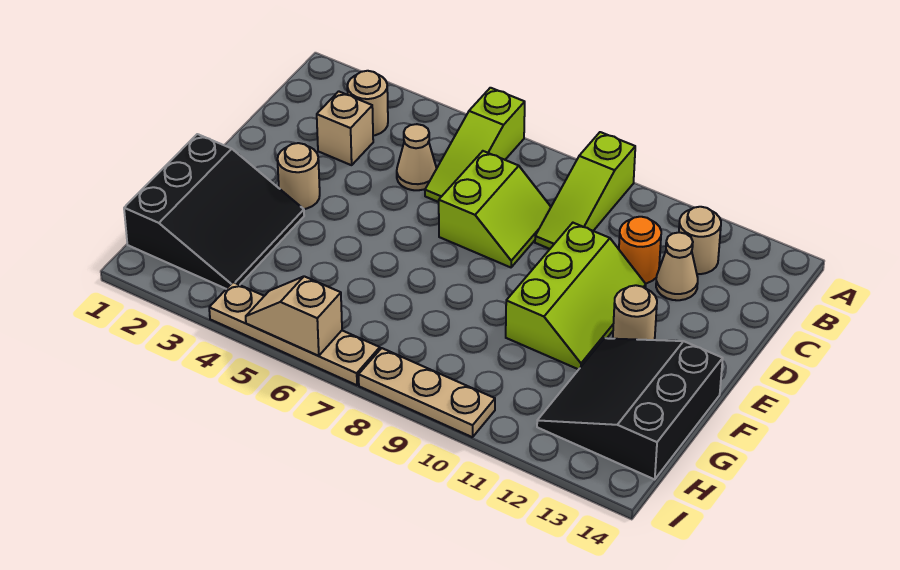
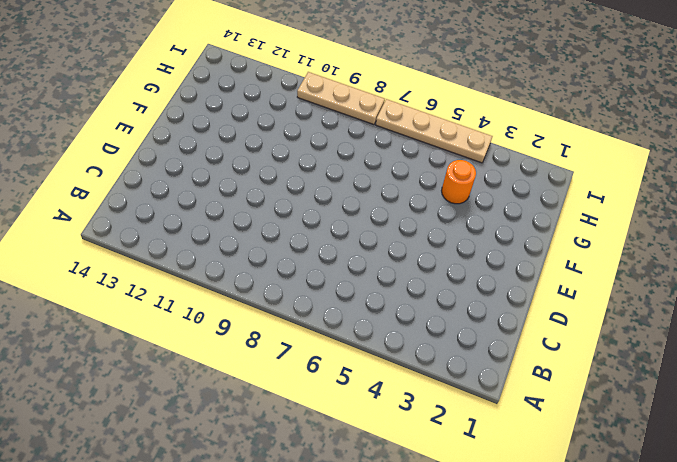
orange 1x1 round brick [442,160,476,204] -> orange 1x1 round brick moved to [619,217,661,283]
none -> lime 1x3 slope [425,88,525,202]
none -> lime 1x3 slope [535,132,635,249]
none -> tan 1x1 round brick [347,71,388,136]

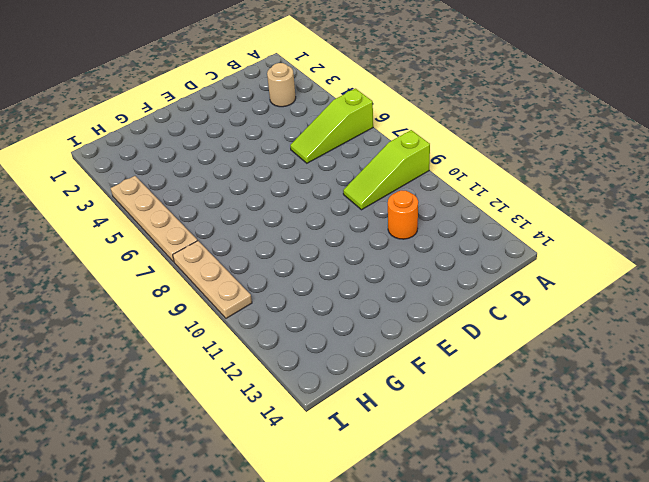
none -> tan 1x1 round brick [679,207,721,274]
none -> tan 1x1 brick [317,91,373,165]
none -> tan 1x1 cone [397,124,437,190]

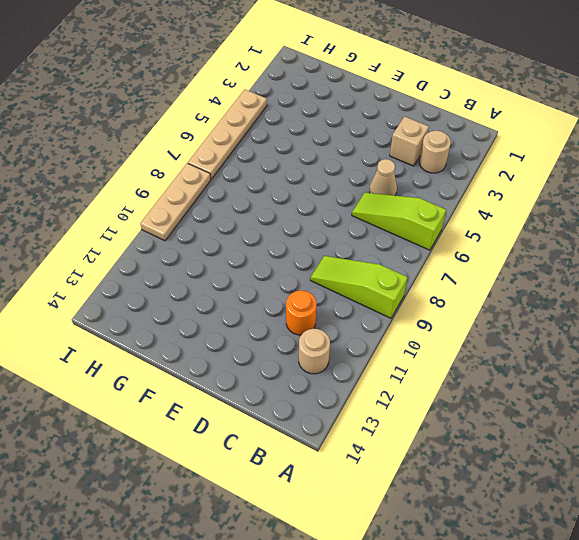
none -> lime 2x2 slope [439,151,551,267]
none -> tan 1x1 cone [656,232,698,300]
none -> lime 2x3 slope [506,223,646,369]

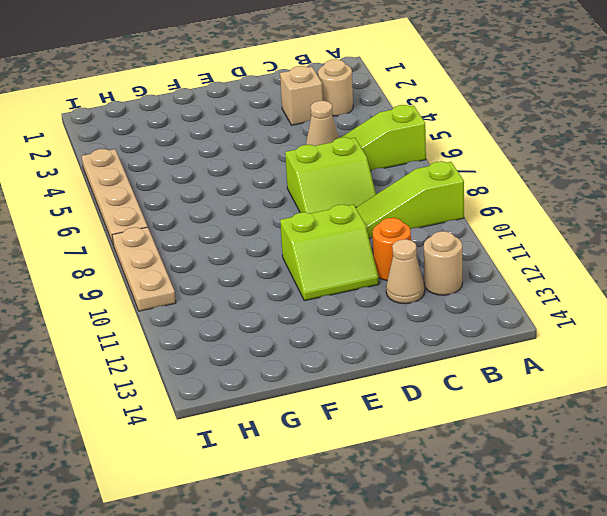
lime 2x2 slope [280,204,379,301] -> lime 2x3 slope [506,223,646,369]
none -> tan 1x1 round brick [277,143,320,209]
none -> tan 1x1 round brick [613,285,657,340]
none -> black 3x3 slope [124,134,304,289]

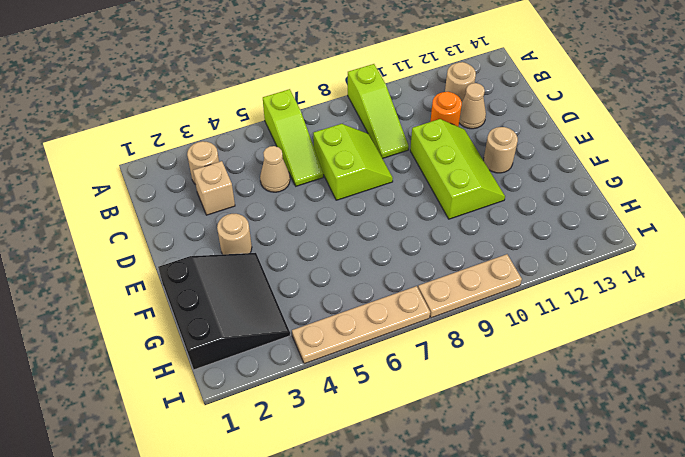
none -> black 3x3 slope [537,338,723,479]
none -> tan 1x2 slope [246,276,342,356]

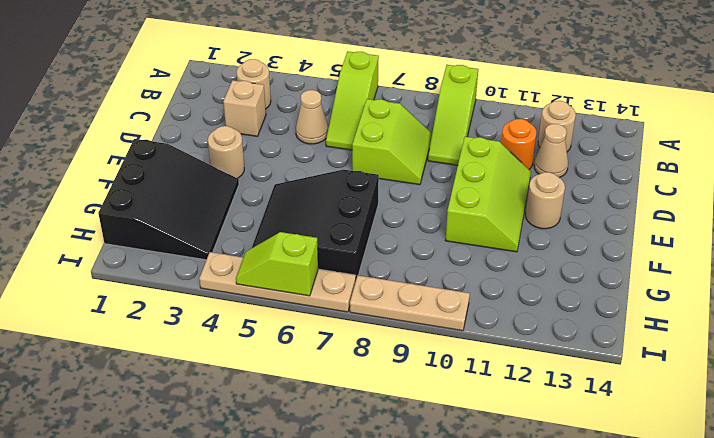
black 3x3 slope [252,170,379,279] -> black 3x3 slope moved to [537,338,723,479]
lime 1x2 slope [236,232,318,296] -> tan 1x2 slope [246,276,342,356]

